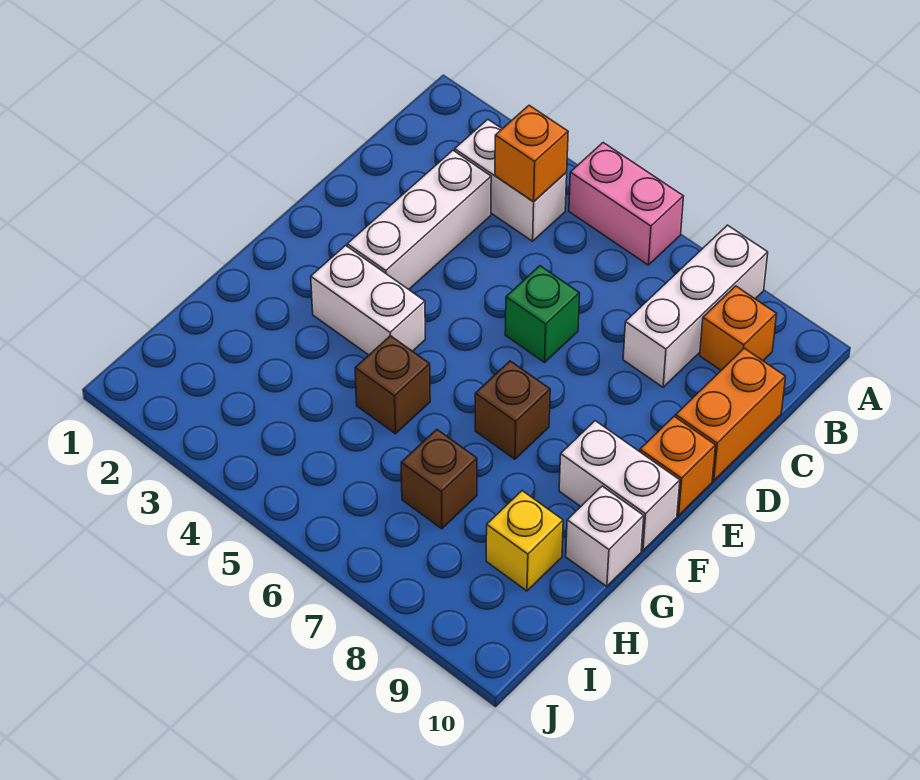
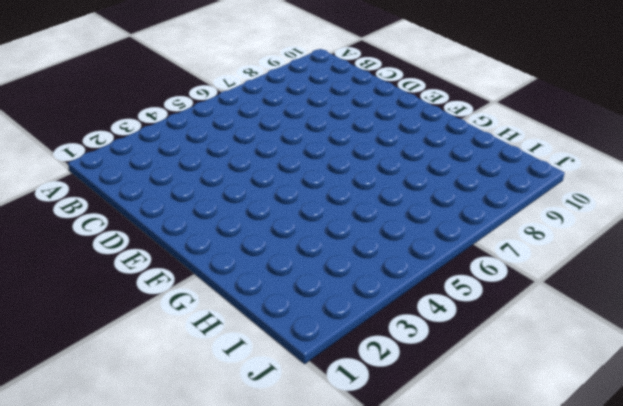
none -> pink 1x2 brick [569,143,684,265]
none -> white 1x3 brick [623,225,768,387]
none -> white 1x2 brick [455,119,567,241]

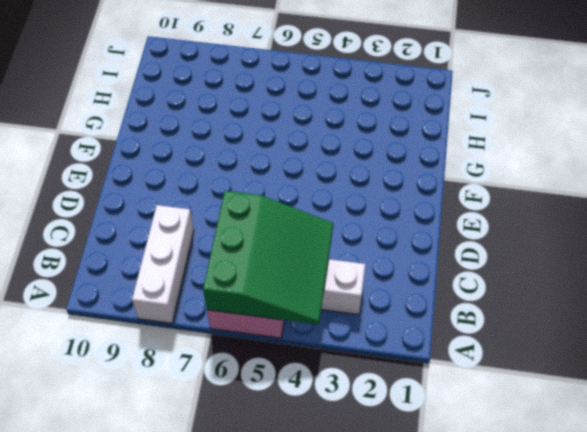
green 3x3 slope [203,191,333,325] -> orange 1x1 brick [495,105,568,202]
none -> orange 1x1 brick [700,286,776,370]
none -> white 1x3 brick [347,150,491,289]
none -> orange 1x2 brick [676,348,786,481]

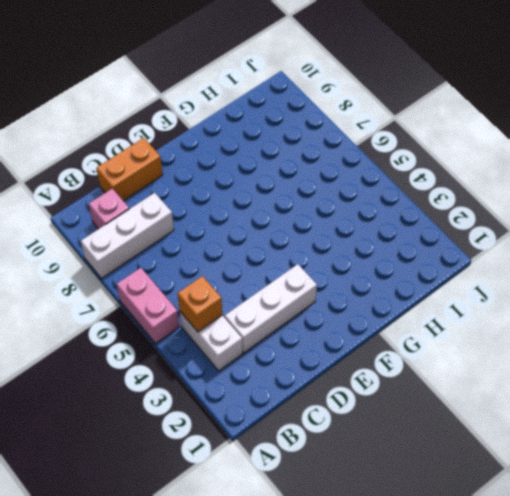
pink 1x1 brick [89,189,129,229] -> orange 1x1 brick [700,286,776,370]
none -> green 1x1 brick [505,266,580,362]
none -> orange 1x1 brick [640,416,716,516]
none -> white 1x2 brick [311,245,425,355]

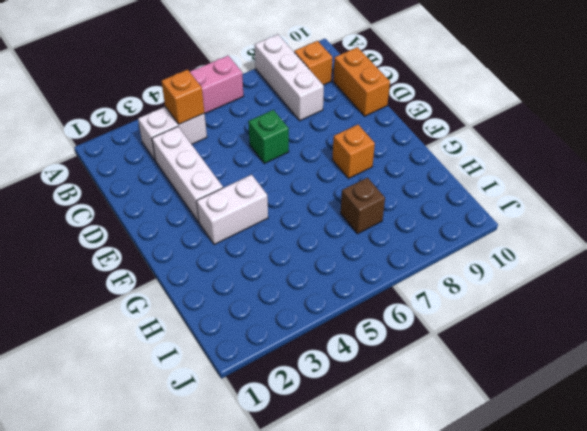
orange 1x1 brick [332,125,375,179] -> orange 1x1 brick moved to [640,416,716,516]
none -> brown 1x1 brick [475,361,550,459]
none -> white 1x2 brick [559,421,680,551]
none -> brown 1x1 brick [355,336,430,434]

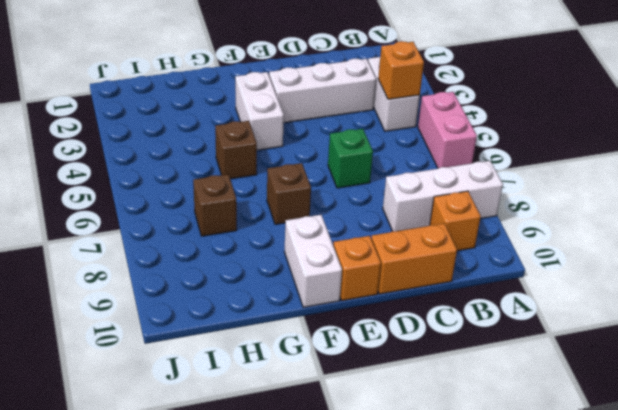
none -> white 1x1 brick [566,486,644,586]
none -> yellow 1x1 brick [486,491,563,591]

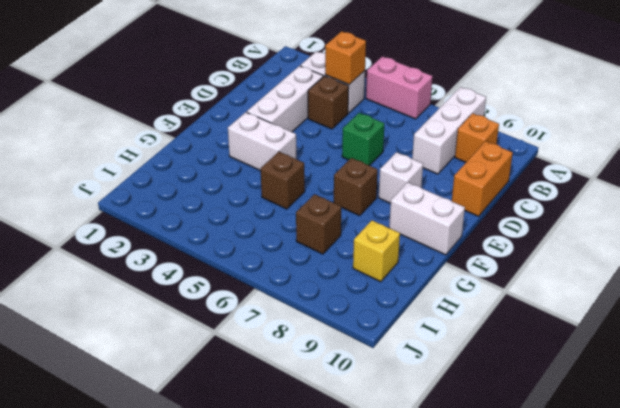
brown 1x1 brick [308,76,349,129] -> none
white 1x1 brick [379,152,423,203] -> white 1x1 brick moved to [566,486,644,586]
none -> orange 1x1 brick [640,416,716,516]

